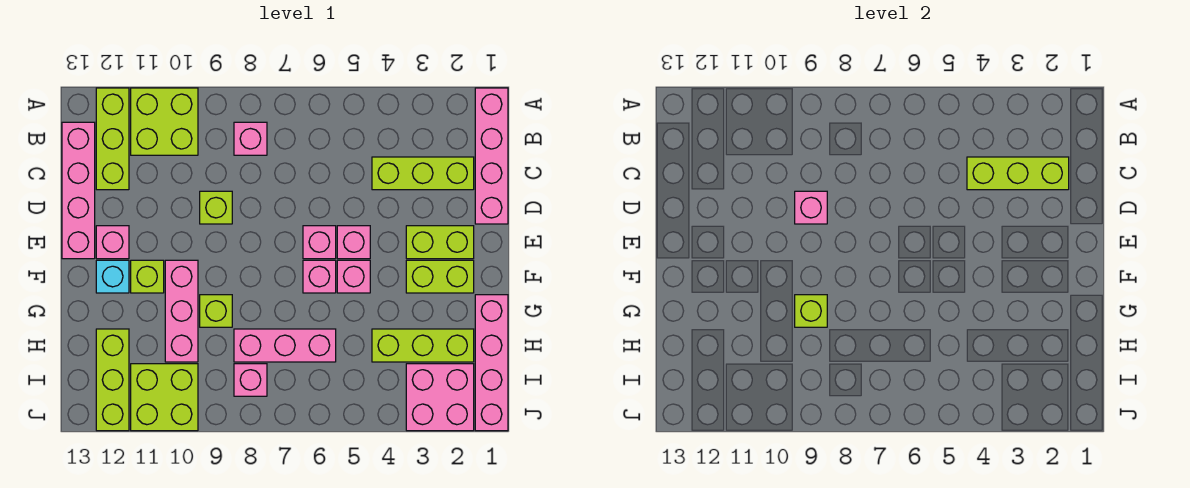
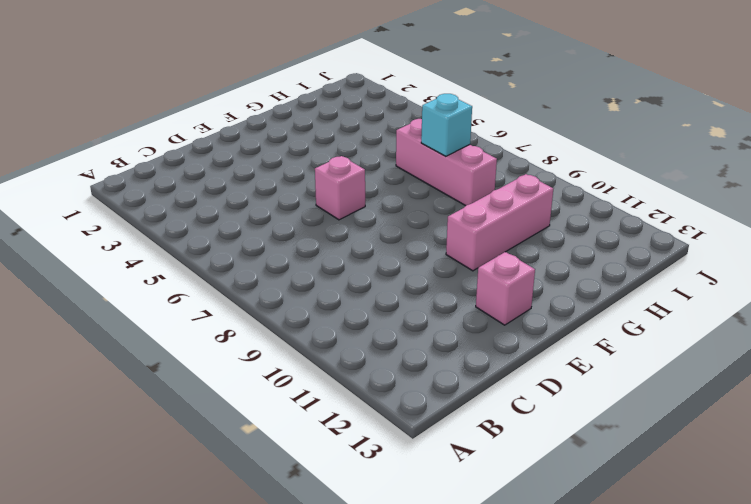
cyan 1x1 brick [421,94,472,156] -> cyan 1x1 brick moved to [96,260,129,293]
none -> pink 1x4 brick [475,88,508,224]
none -> lime 2x2 brick [131,88,198,155]
none -> lime 1x3 brick [96,88,129,190]

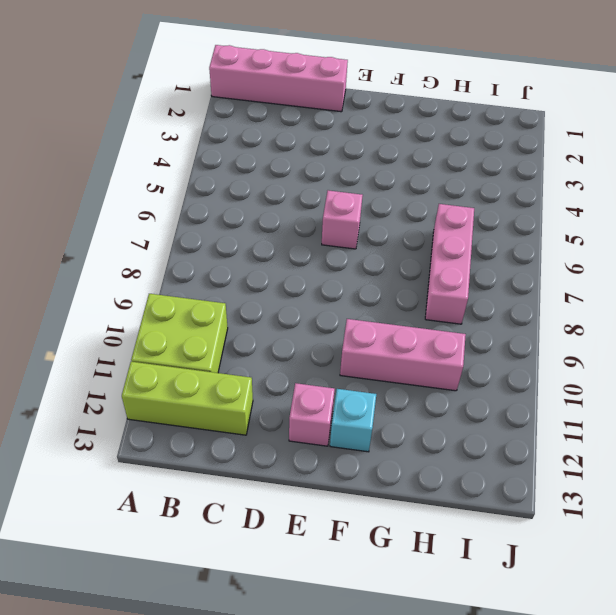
none -> pink 1x1 brick [234,122,267,155]
none -> pink 1x4 brick [62,122,95,259]
none -> lime 1x3 brick [372,157,474,190]

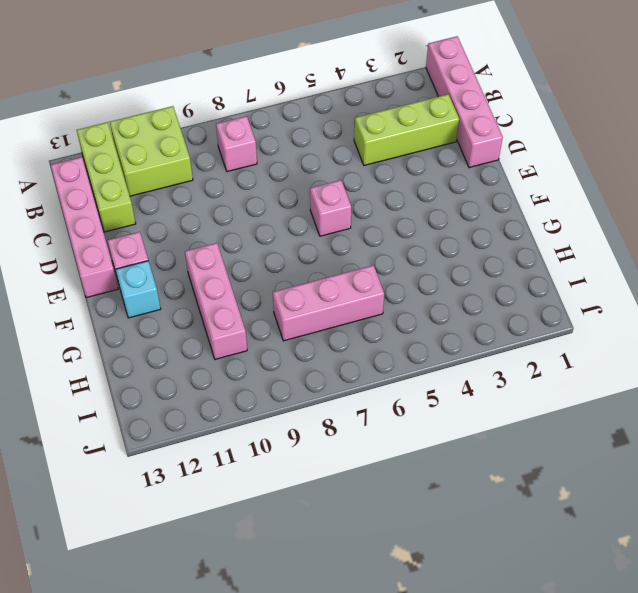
none -> lime 1x1 brick [200,191,232,224]
none -> lime 1x2 brick [406,226,474,259]
none -> pink 1x1 brick [337,226,370,259]

